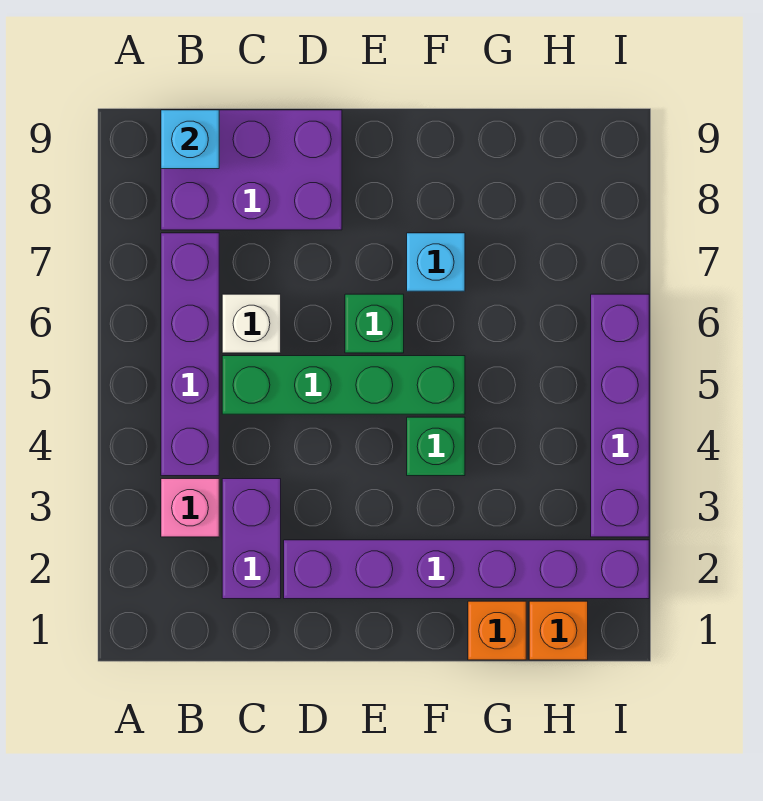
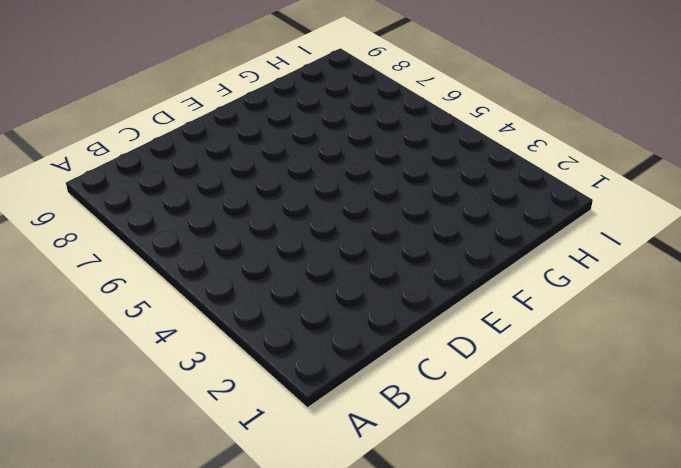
none -> pink 1x1 brick [161,479,219,537]
none -> purple 1x4 brick [161,233,219,476]
none -> purple 2x3 brick [161,110,342,230]

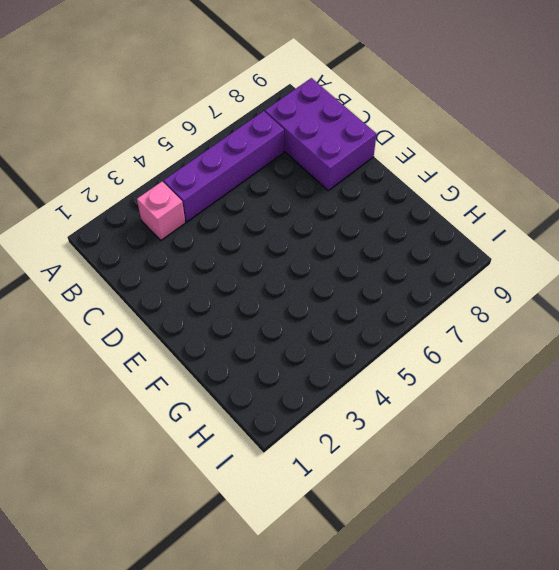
none -> purple 1x2 brick [222,479,281,599]
none -> green 1x4 brick [222,356,465,414]
none -> white 1x1 brick [222,294,281,353]

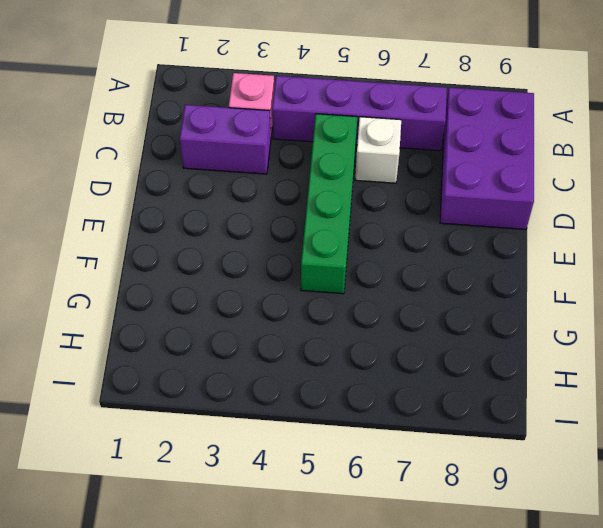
none -> purple 1x6 brick [284,540,649,599]
none -> green 1x1 brick [345,294,404,353]
none -> green 1x1 brick [407,417,465,476]

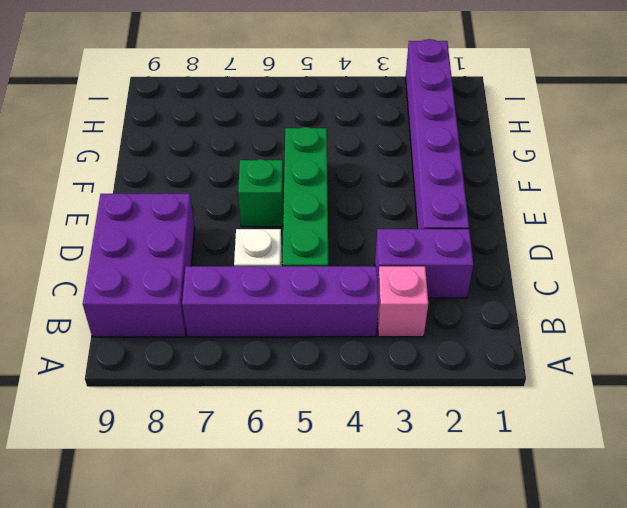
none -> green 1x1 brick [407,417,465,476]
none -> cyan 1x1 brick [407,233,465,291]
none -> orange 1x1 brick [468,601,526,660]

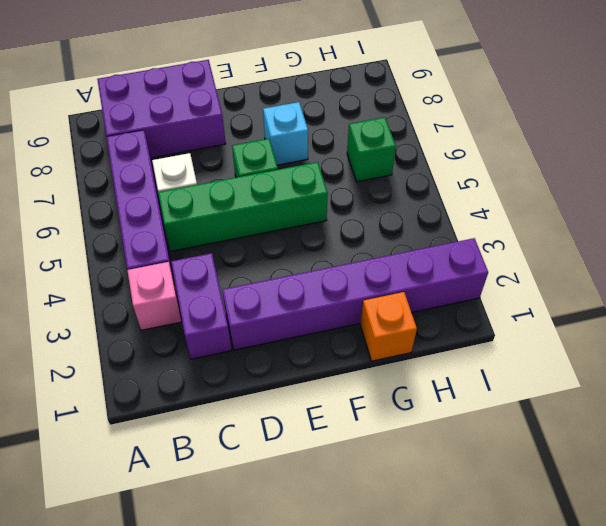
green 1x1 brick [347,117,396,182] -> green 1x1 brick moved to [407,417,465,476]
none -> orange 1x1 brick [529,601,588,660]
none -> purple 1x4 brick [591,294,649,537]
none -> cyan 1x1 brick [161,110,219,169]

